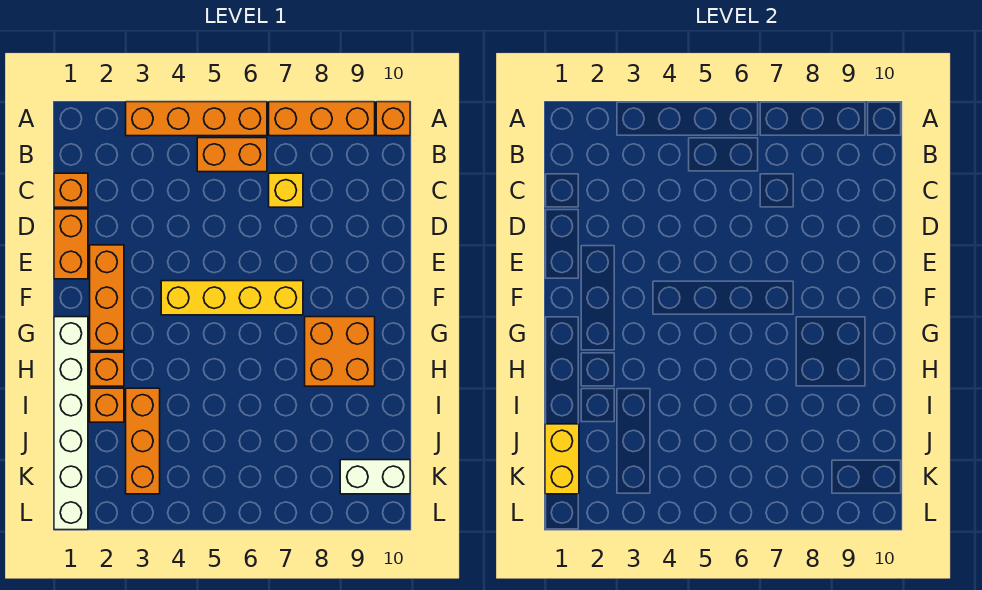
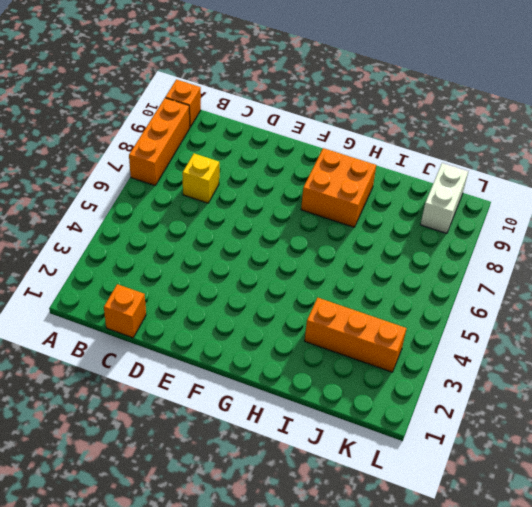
none -> orange 1x4 brick [126,102,267,136]
none -> orange 1x2 brick [197,138,267,172]
none -> orange 1x2 brick [54,209,88,279]

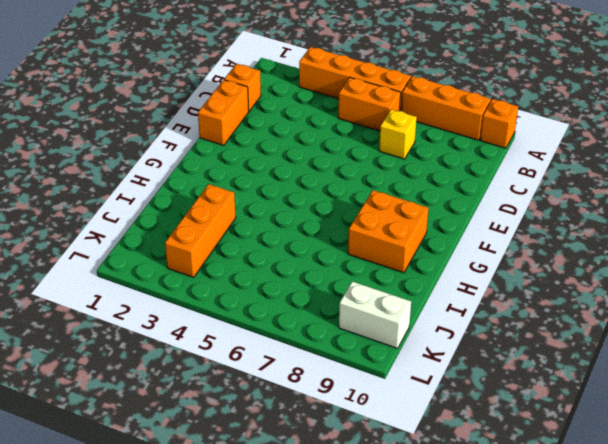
none -> orange 1x3 brick [90,245,124,351]
none -> yellow 1x4 brick [161,281,303,315]
none -> white 1x6 brick [54,317,88,530]

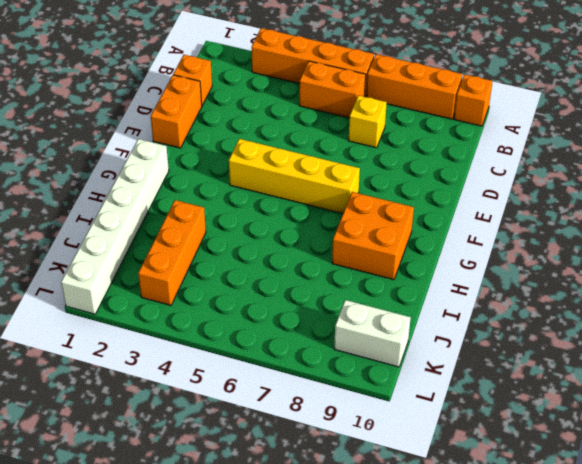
none -> orange 1x3 brick [90,245,124,351]
none -> orange 1x1 brick [90,352,124,386]
none -> orange 1x1 brick [90,388,124,422]

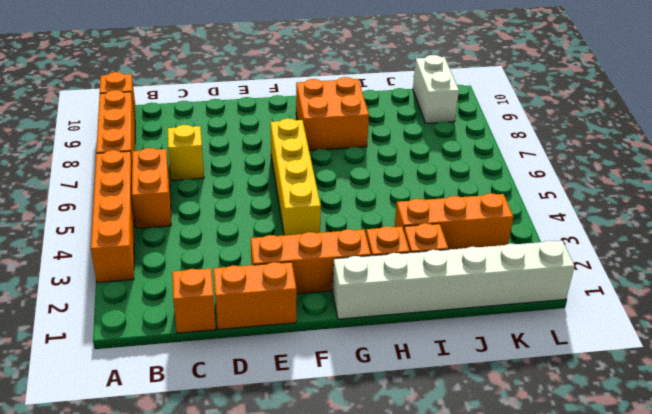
none -> yellow 1x2 brick [545,424,579,494]

